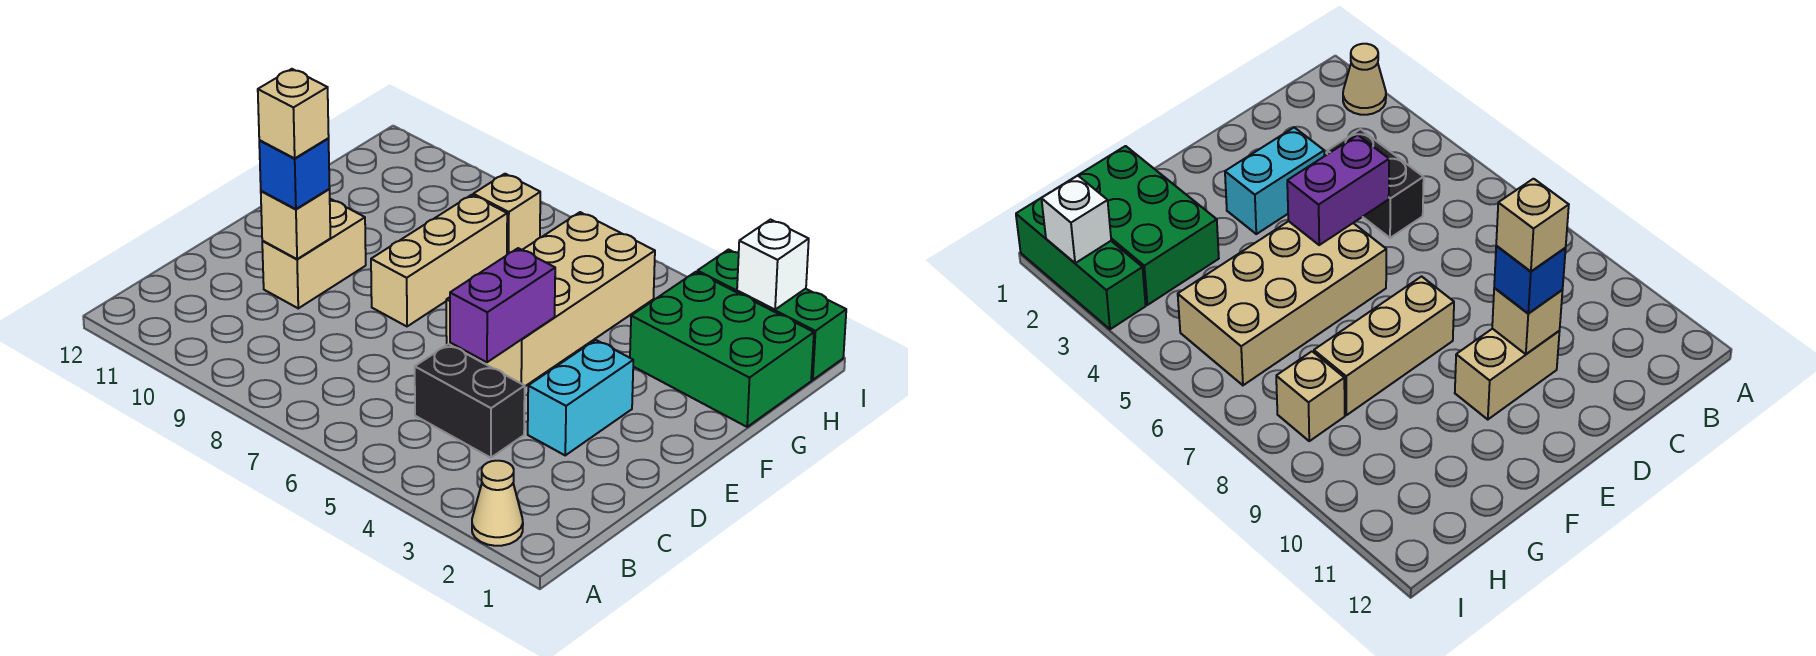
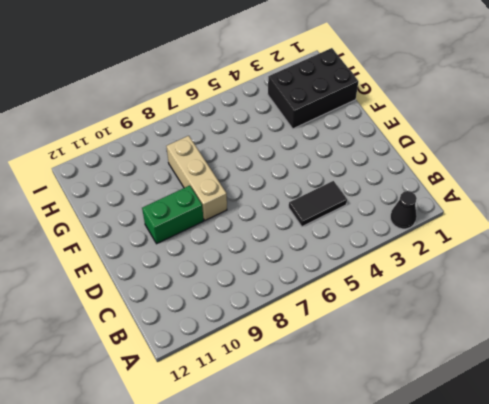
black 1x1 cone [390,191,417,229] -> tan 1x1 cone [472,461,523,546]
black 1x2 tile [289,181,347,227] -> black 1x2 brick [415,344,525,458]
green 1x2 brick [142,186,203,244] -> tan 1x2 brick [262,199,366,308]
black 2x3 brick [268,48,358,129] -> green 2x3 brick [630,272,814,427]
none -> cyan 1x2 brick [528,340,633,455]
none -> tan 2x4 brick [446,212,655,386]
none -> tan 1x1 brick [473,174,540,254]

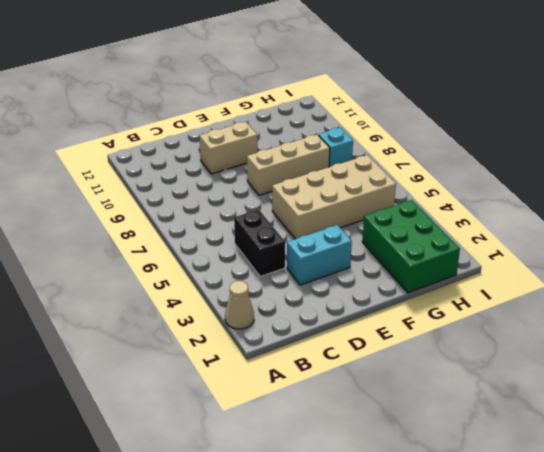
cyan 1x1 brick [318,128,353,167] -> tan 1x1 brick [473,174,540,254]
none -> green 1x3 brick [697,250,846,380]
none -> purple 1x2 brick [450,248,555,362]
none -> tan 1x1 brick [261,189,330,259]

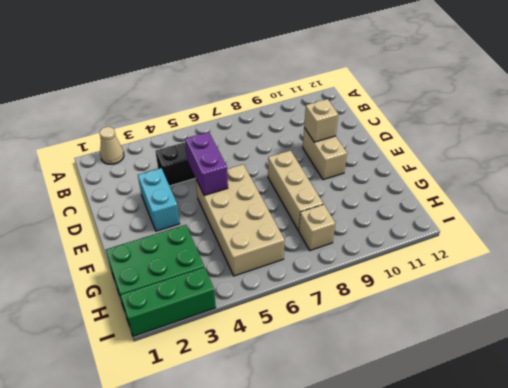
none -> white 1x1 brick [737,220,809,310]
none -> blue 1x1 brick [259,139,330,209]
none -> tan 1x1 brick [258,69,329,158]

